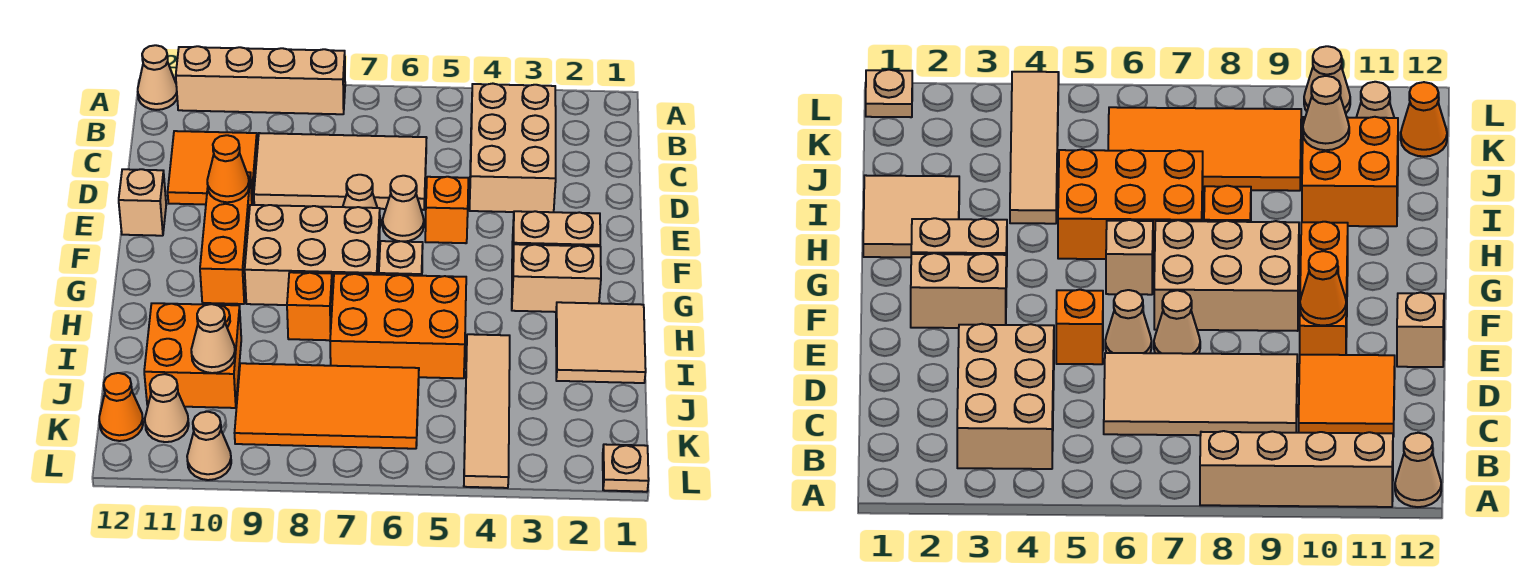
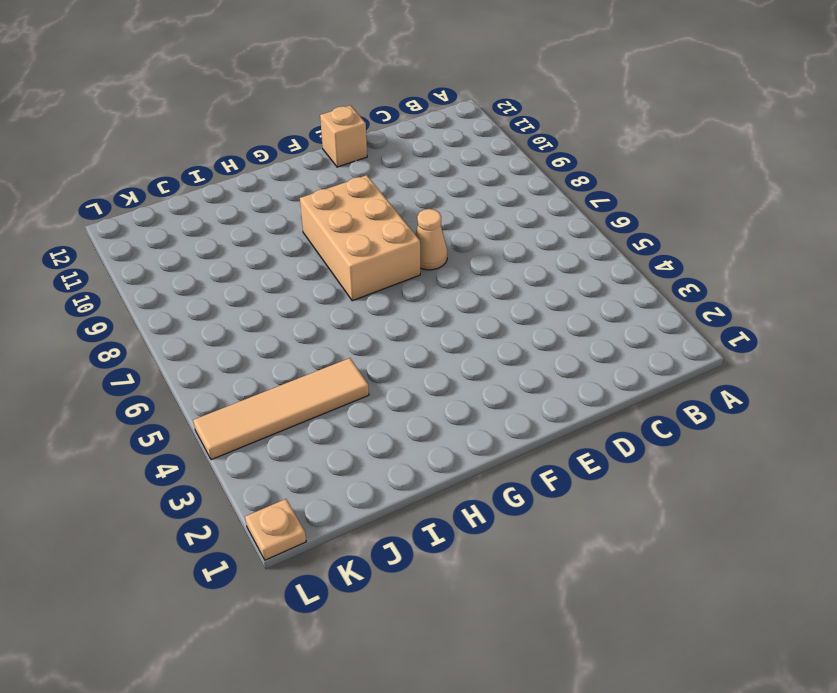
none -> tan 1x4 brick [176,46,345,114]
none -> tan 1x1 cone [138,45,177,110]
none -> tan 2x3 brick [469,84,556,212]

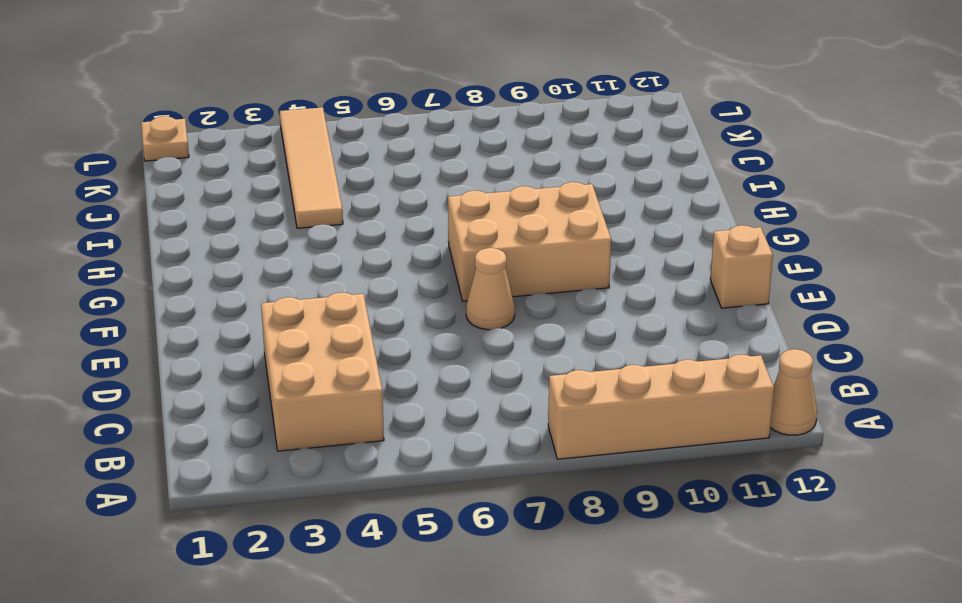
none -> tan 2x4 tile [254,133,427,210]
none -> orange 2x2 tile [168,131,257,204]
none -> orange 1x1 brick [425,177,468,243]

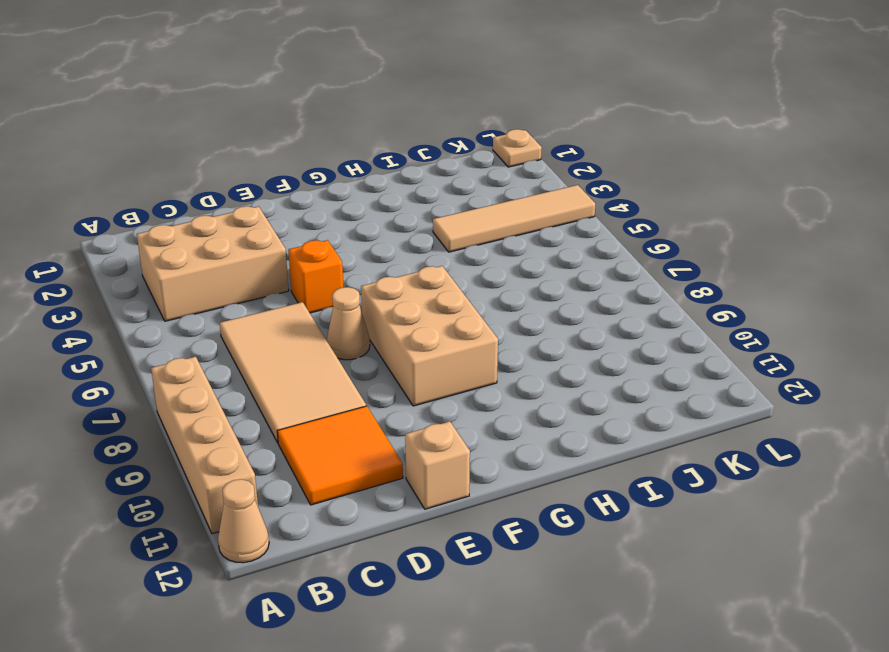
none -> tan 1x1 cone [383,176,424,242]
none -> orange 1x3 brick [200,172,252,304]
none -> tan 1x2 brick [512,211,600,268]

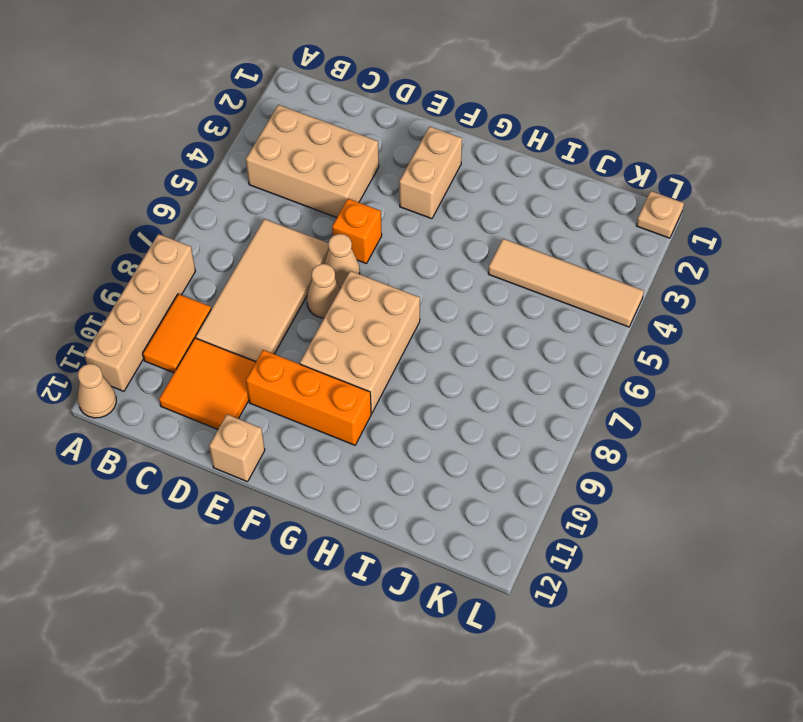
orange 1x2 tile [143,294,211,373] -> none
none -> tan 1x2 brick [512,244,601,312]
none -> tan 1x1 brick [379,241,423,276]
none -> tan 2x2 tile [556,302,646,383]

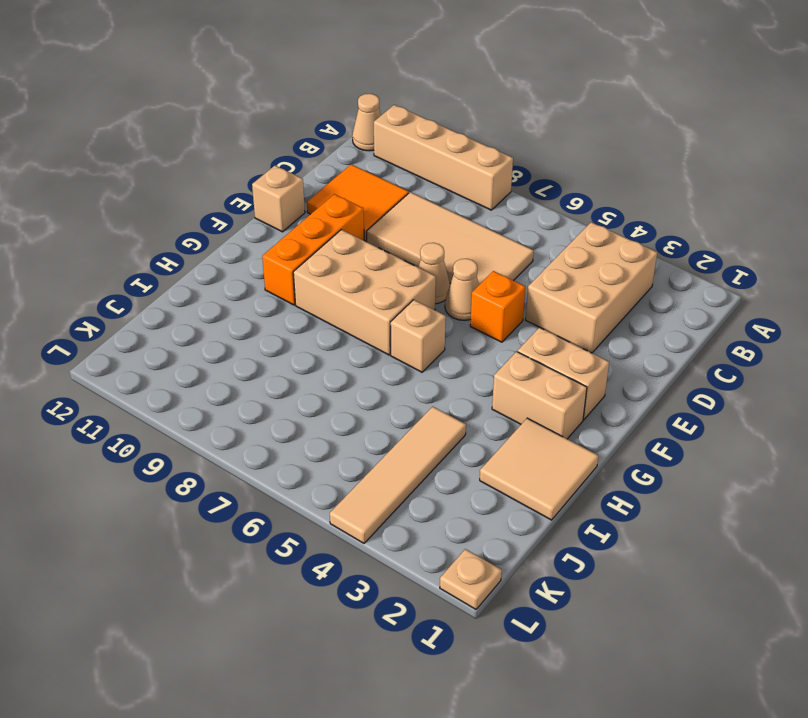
none -> orange 2x3 brick [330,274,466,378]
none -> orange 1x1 brick [287,272,332,340]
none -> orange 2x2 brick [144,303,241,408]

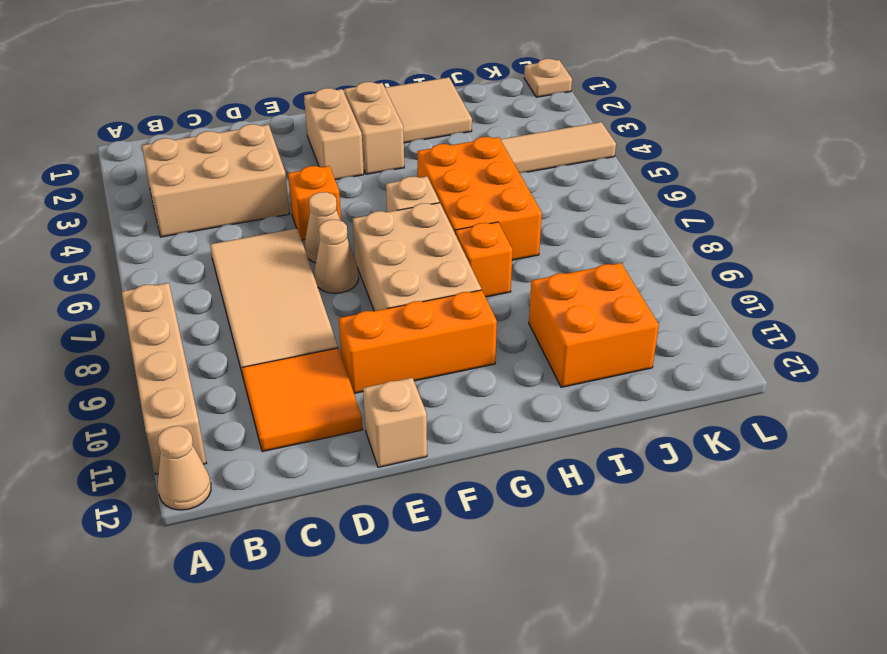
none -> orange 2x4 tile [235,363,419,449]
none -> tan 1x1 cone [145,374,189,442]
none -> orange 1x1 cone [99,373,143,441]

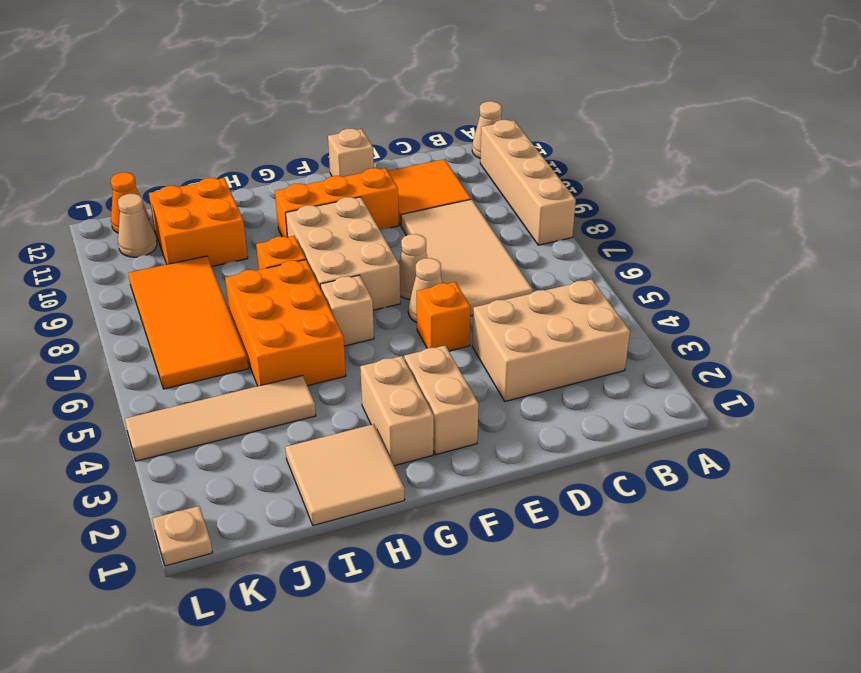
none -> tan 1x1 cone [187,412,231,480]
none -> orange 1x1 cone [207,135,249,202]
none -> tan 1x1 cone [191,304,235,373]

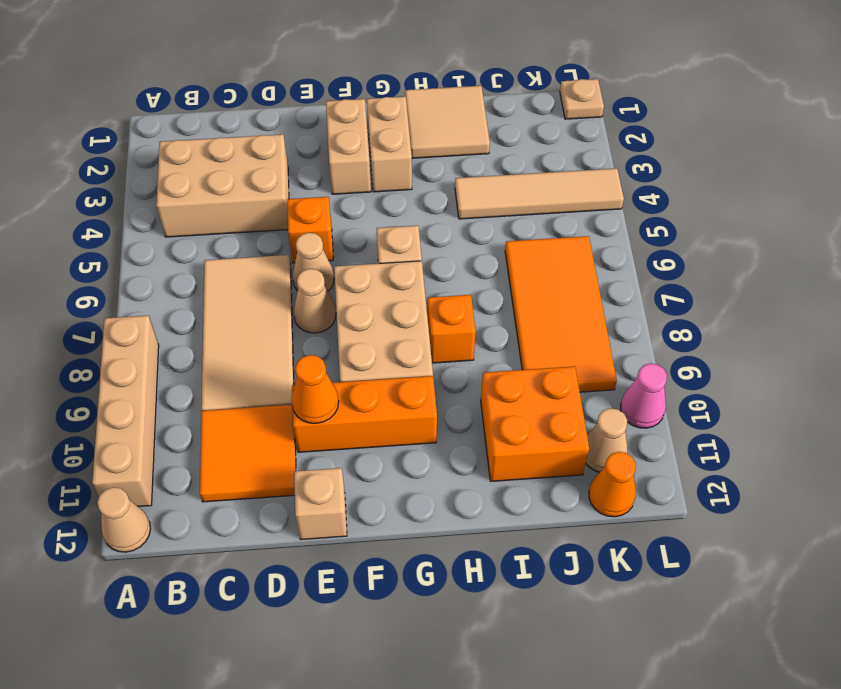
pink 1x1 cone [621,363,667,428] -> tan 1x1 cone [187,412,231,480]
none -> orange 2x3 brick [330,274,466,378]
none -> tan 1x1 cone [191,304,235,373]

